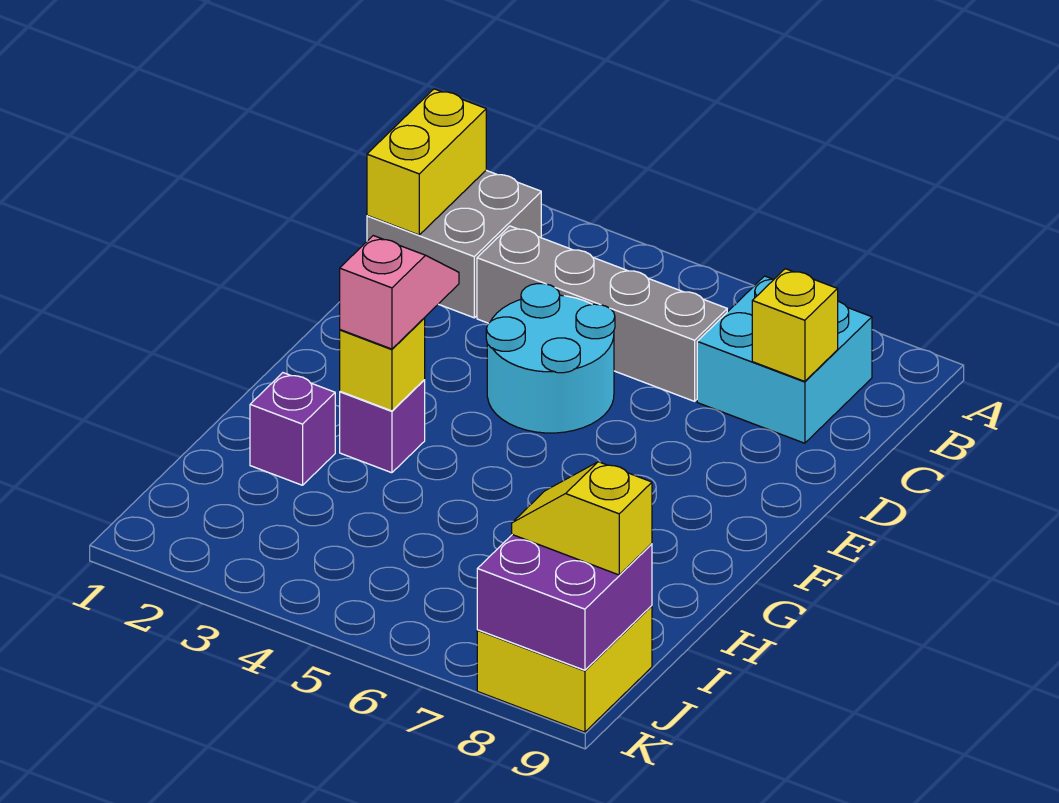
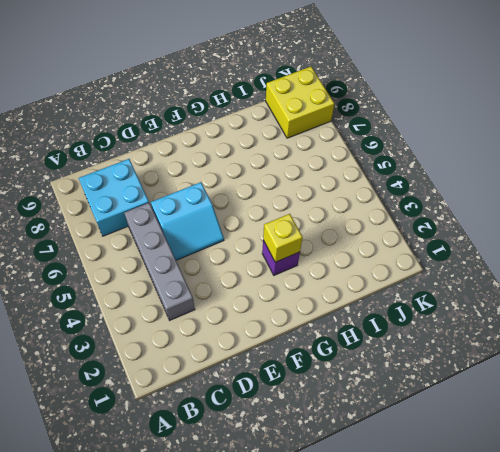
cyan 2x2 slope [151,182,224,260] -> cyan 2x2 round brick [486,284,615,433]
none -> grey 2x2 brick [367,170,541,318]
none -> purple 1x1 brick [250,373,335,485]
none -> yellow 1x2 brick [367,89,486,235]

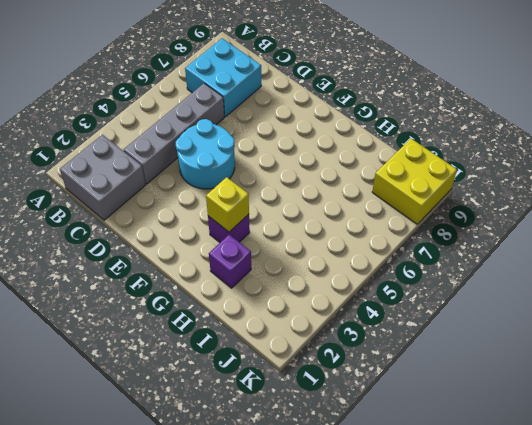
none -> yellow 1x2 brick [367,89,486,235]
none -> yellow 1x1 brick [752,269,838,381]
none -> purple 2x2 brick [477,535,652,670]

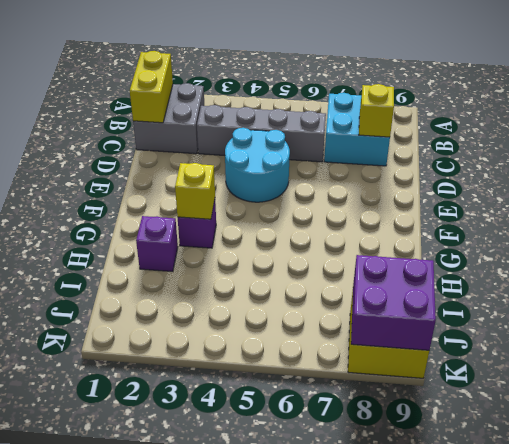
none -> pink 1x2 slope [340,236,459,349]
none -> yellow 1x2 slope [512,462,652,575]

